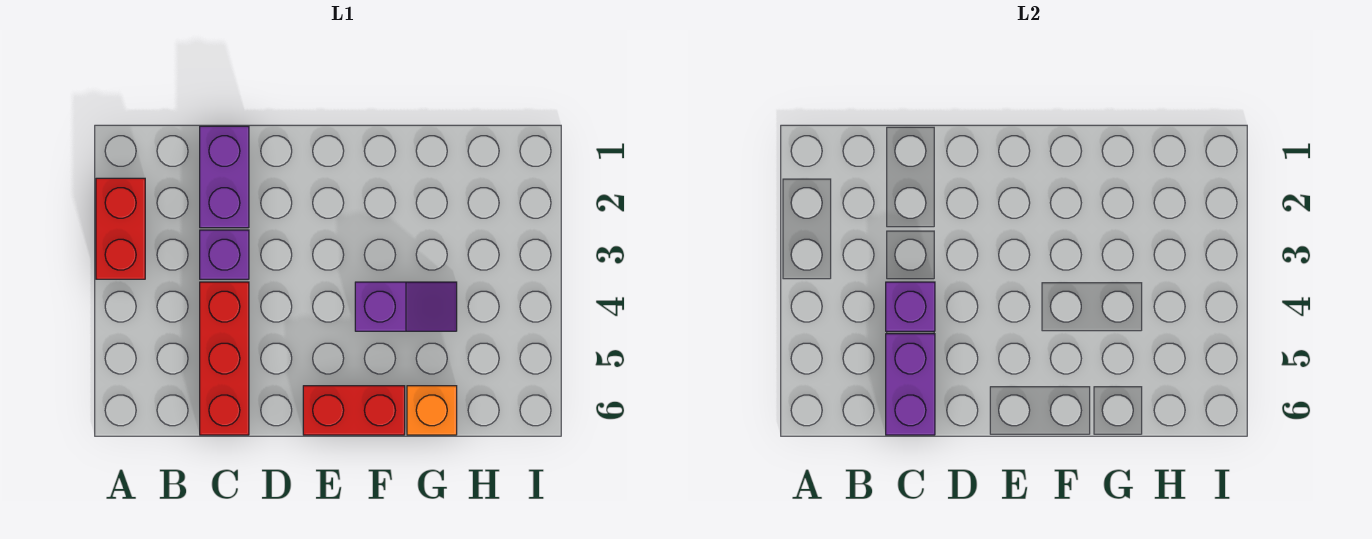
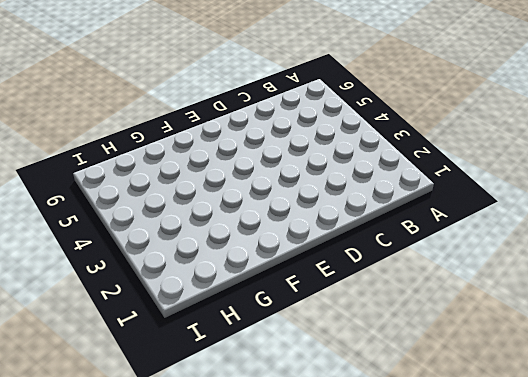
none -> red 1x2 brick [96,178,145,279]
none -> purple 1x2 brick [200,126,249,228]

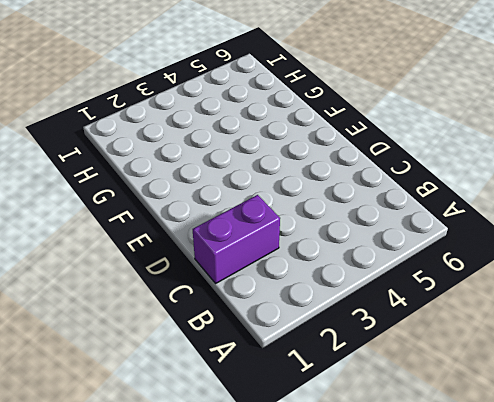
none -> red 1x2 brick [96,178,145,279]
none -> purple 1x1 brick [200,230,249,279]

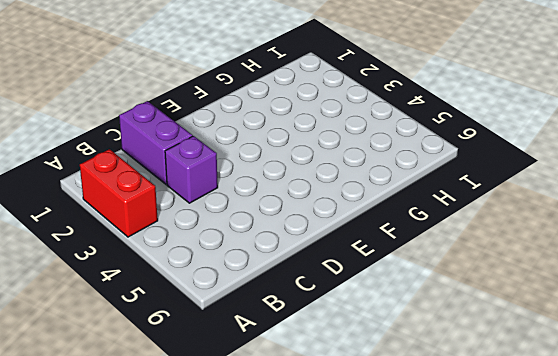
none -> red 1x3 brick [200,282,249,435]
none -> red 1x2 brick [303,386,405,435]

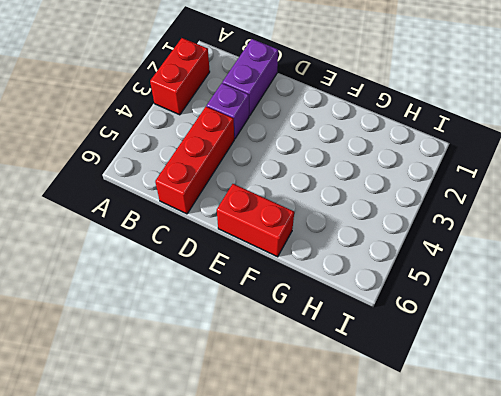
none -> purple 1x2 slope [355,282,457,331]
none -> orange 1x1 brick [407,386,457,435]

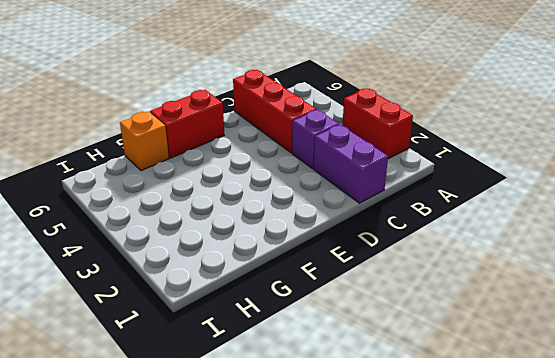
none -> purple 1x2 slope [355,282,457,331]
none -> purple 1x1 brick [886,282,935,331]

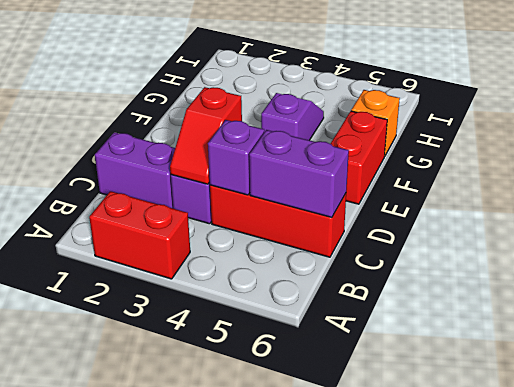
red 1x2 slope [170,87,242,184] -> none

